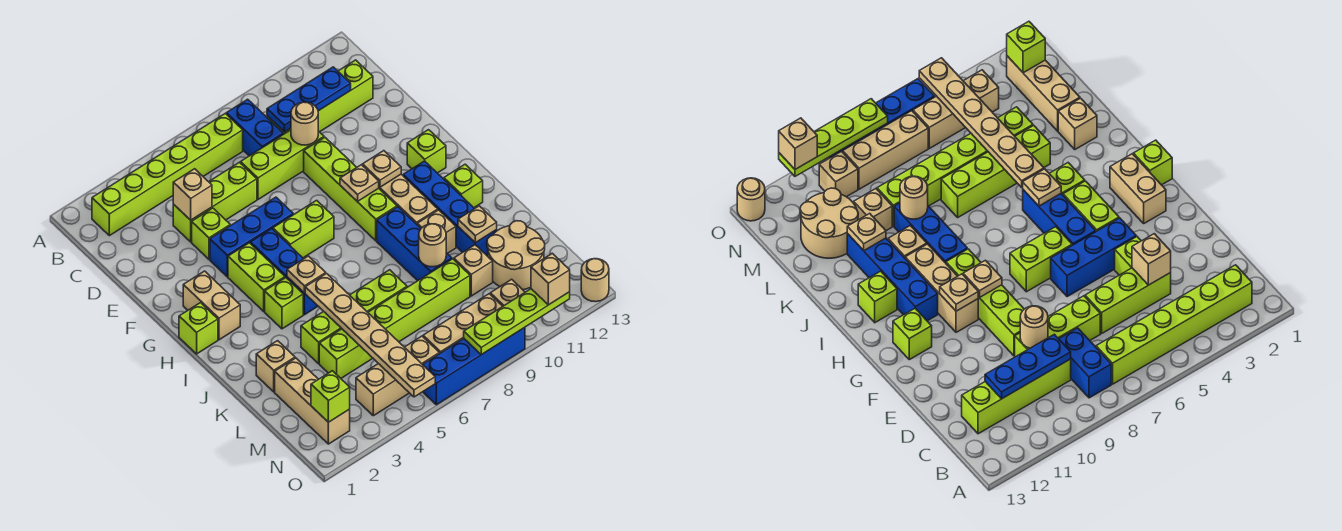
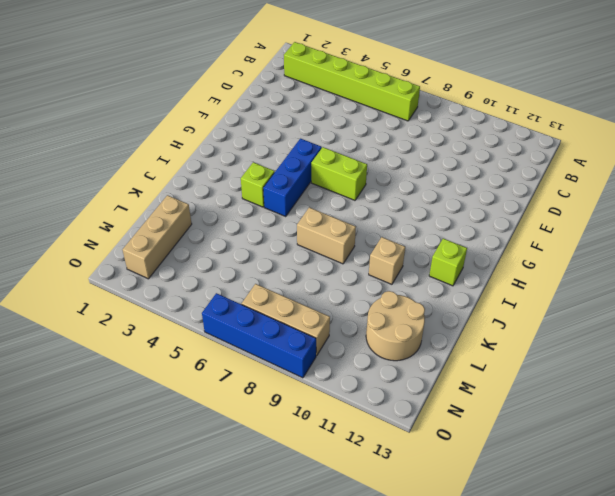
tan 1x2 brick [297,207,356,264] -> tan 1x2 brick turned to [183,271,240,340]
none -> blue 1x2 brick [226,99,283,156]
none -> lime 1x4 brick [267,60,373,134]
none -> lime 1x3 brick [173,162,257,242]
none -> lime 1x3 brick [241,130,324,199]

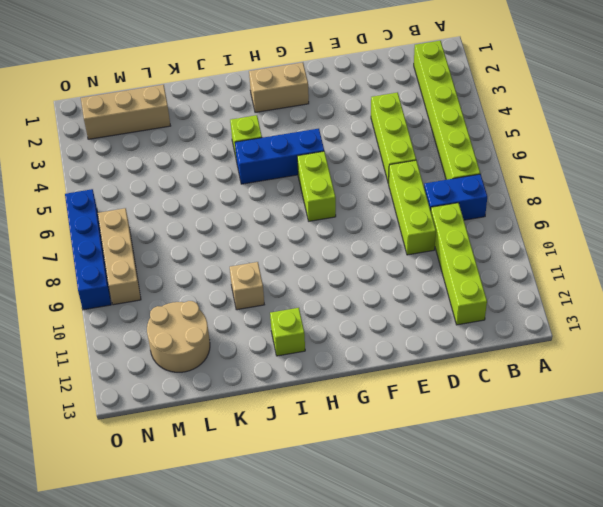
none -> lime 1x1 brick [192,208,230,259]
none -> lime 1x4 brick [304,137,397,241]
none -> blue 1x3 brick [210,197,293,277]
none -> lime 1x2 brick [228,243,285,311]

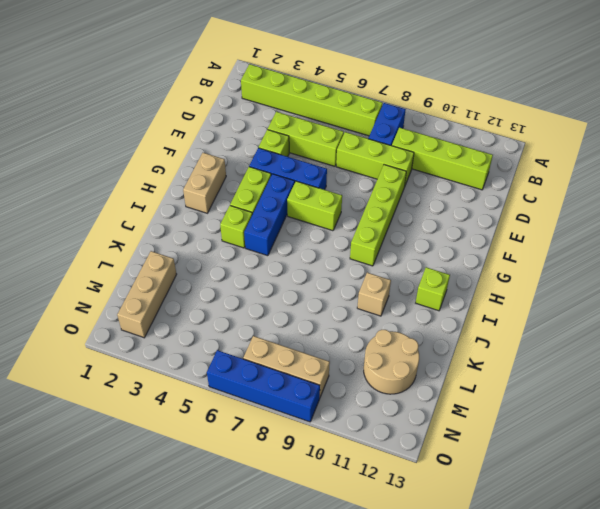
none -> tan 1x3 brick [379,175,438,224]
none -> lime 1x1 brick [407,130,446,173]
none -> lime 1x1 brick [179,303,218,354]
none -> blue 1x4 brick [403,161,497,256]

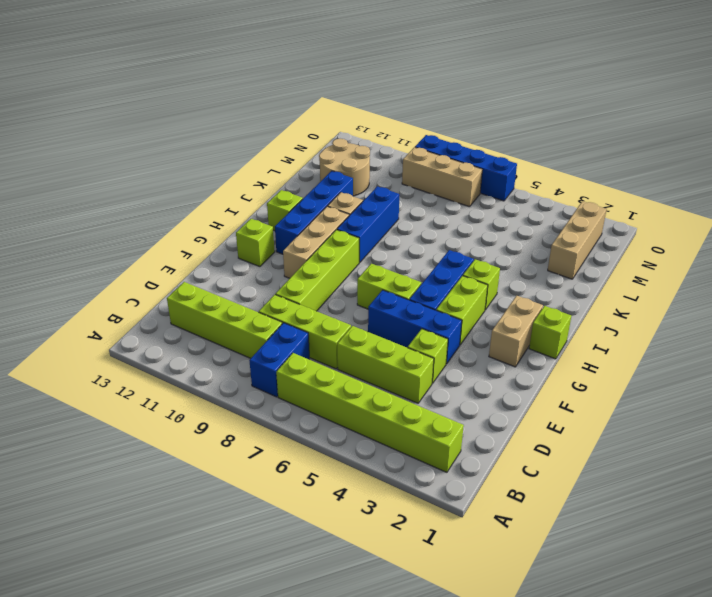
none -> tan 1x1 brick [256,341,295,392]
none -> lime 1x4 brick [301,270,407,364]
none -> lime 1x6 brick [319,259,470,378]
none -> tan 1x1 brick [454,245,493,296]

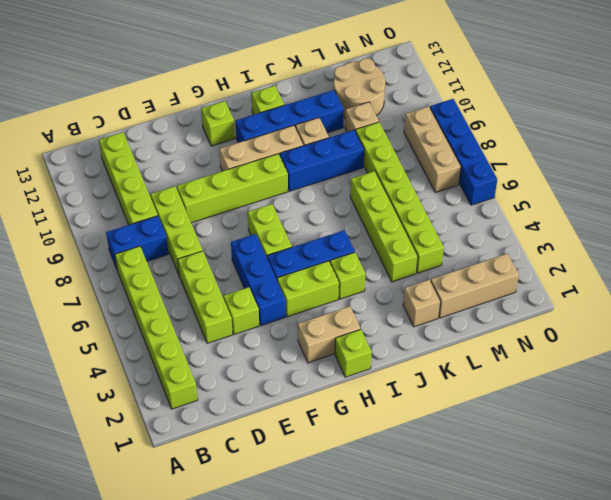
none -> tan 1x3 brick [356,336,439,416]
none -> tan 1x1 brick [490,279,525,306]
none -> tan 1x1 round brick [581,259,609,302]
none -> blue 1x3 plate [267,67,351,132]

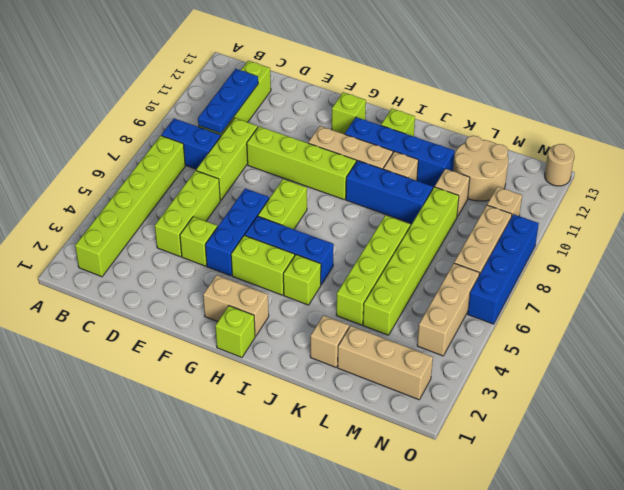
none -> tan 1x1 brick [173,169,212,220]
none -> tan 1x1 round brick [291,102,318,145]
none -> tan 1x1 plate [340,165,379,201]
none -> tan 1x1 plate [363,151,401,187]

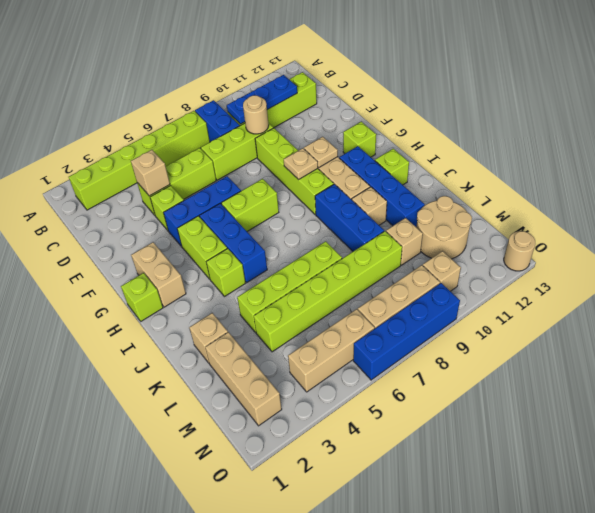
none -> tan 1x1 plate [287,256,326,293]
none -> tan 1x6 plate [305,274,435,397]
none -> tan 1x1 round brick [419,224,446,267]
none -> tan 1x1 plate [458,206,497,243]

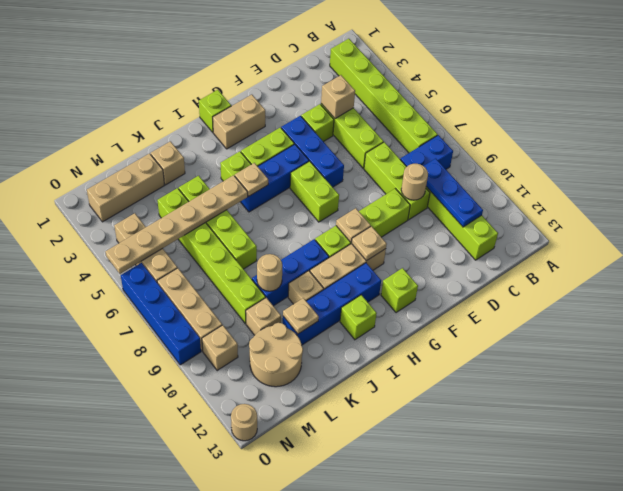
none -> lime 1x1 brick [311,371,350,422]
none -> lime 1x4 plate [464,289,570,355]
none -> tan 1x1 brick [531,253,570,305]

